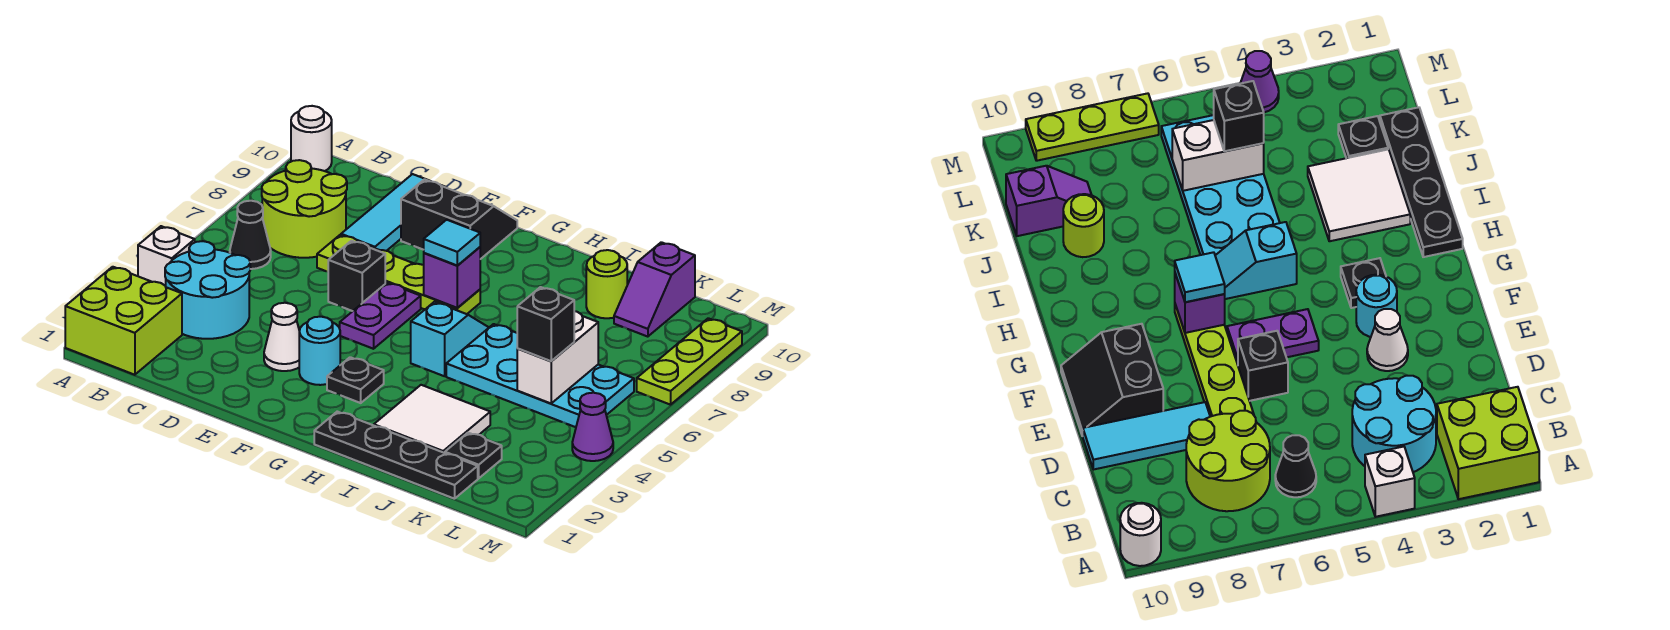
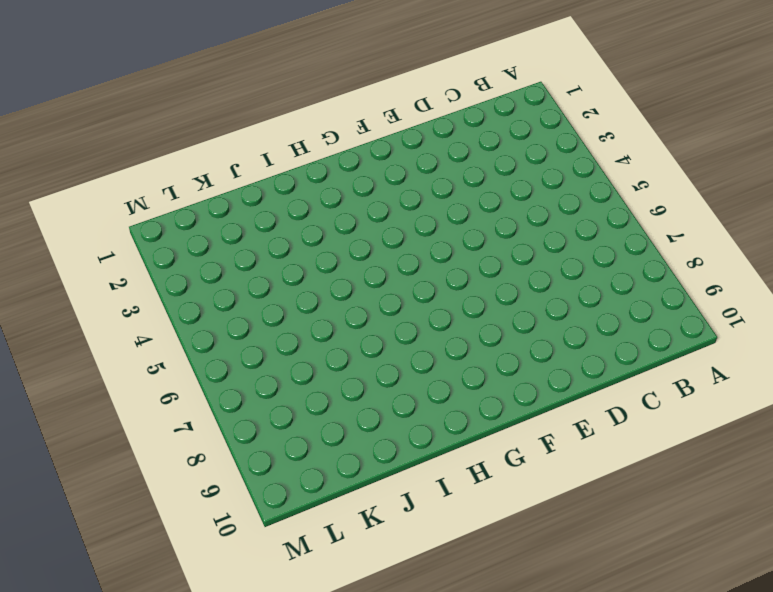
none -> lime 2x2 brick [65,267,182,375]
none -> white 1x1 brick [138,226,195,286]
none -> white 1x1 round brick [291,106,332,171]

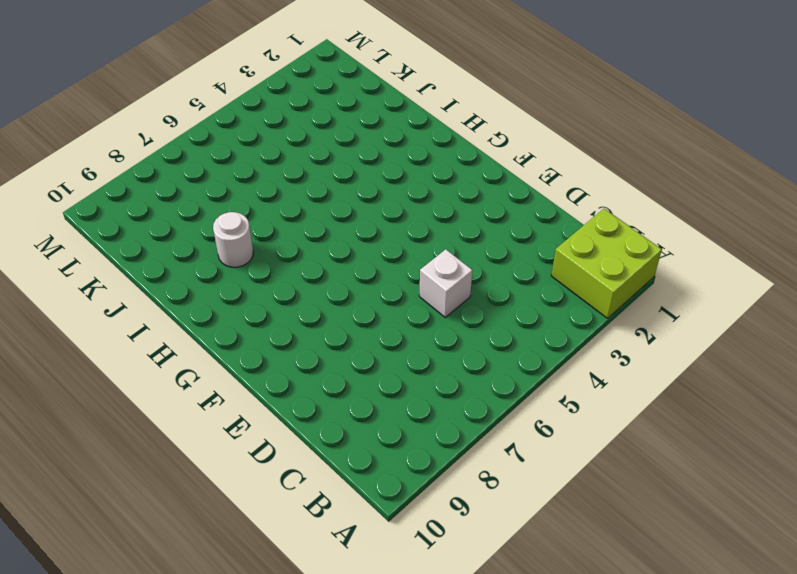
white 1x1 brick [419,249,472,317] -> white 1x1 brick moved to [138,226,195,286]
white 1x1 round brick [213,212,253,267] -> white 1x1 round brick moved to [291,106,332,171]
none -> cyan 2x2 round brick [165,241,250,339]
none -> black 1x1 cone [230,201,271,269]
none -> lime 2x2 round brick [262,160,347,258]

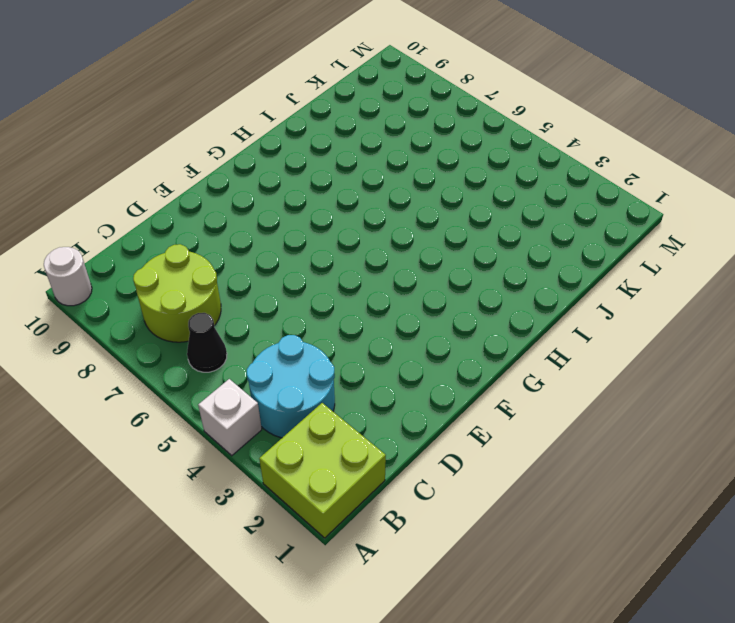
none -> lime 1x4 plate [317,235,480,314]
none -> cyan 1x3 tile [341,174,445,251]
none -> white 1x1 cone [264,303,299,371]

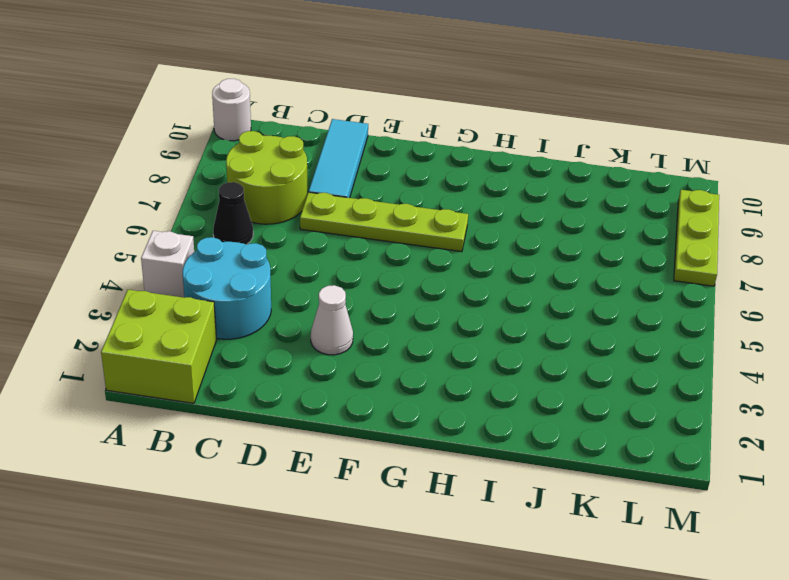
none -> black 1x1 brick [328,241,385,311]
none -> black 2x2 slope [401,179,517,259]
none -> cyan 1x1 round brick [299,317,340,385]

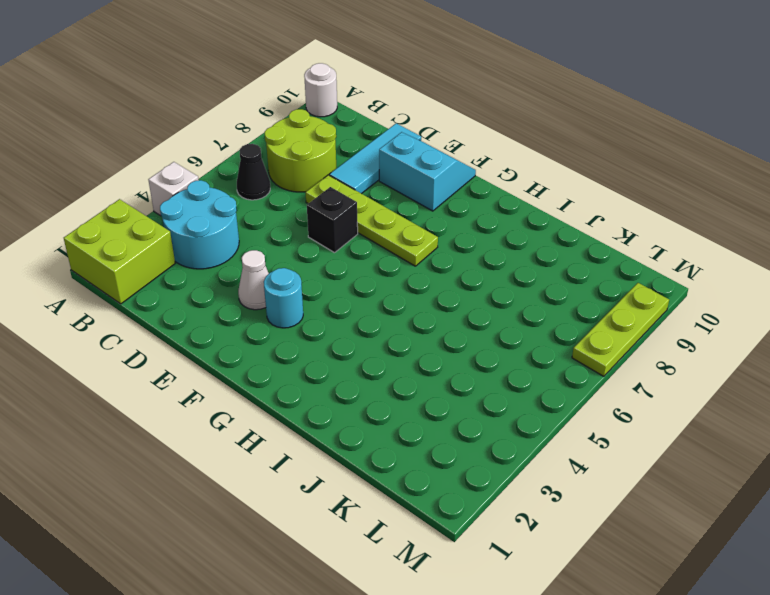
cyan 2x2 slope [379,132,476,211] -> black 2x2 slope [401,179,517,259]
none -> purple 1x2 plate [340,283,421,349]
none -> black 1x1 plate [327,357,384,403]
none -> black 1x4 plate [314,412,478,499]

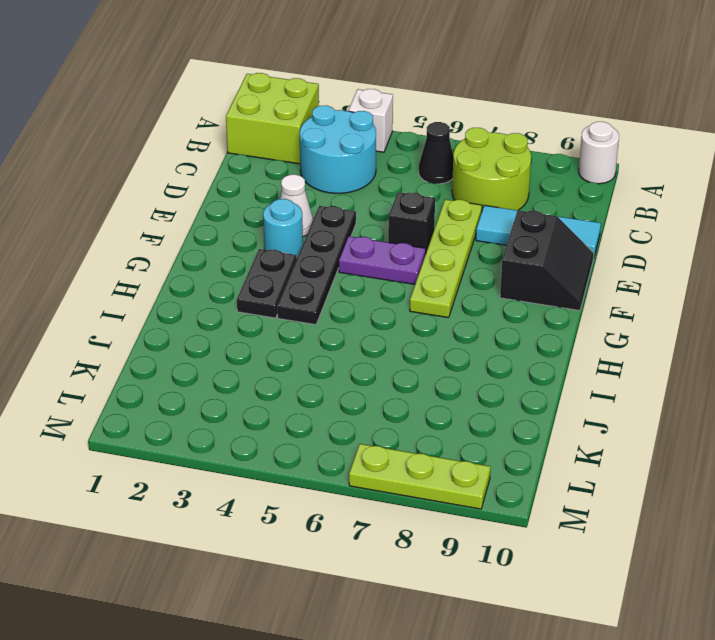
black 1x4 plate [277,206,356,325] -> black 1x4 plate moved to [314,412,478,499]
black 1x2 plate [237,249,297,318] -> black 1x1 plate [327,357,384,403]
none -> cyan 1x2 slope [411,302,489,376]
none -> white 2x2 tile [374,385,490,453]
none -> cyan 2x4 plate [446,324,634,427]

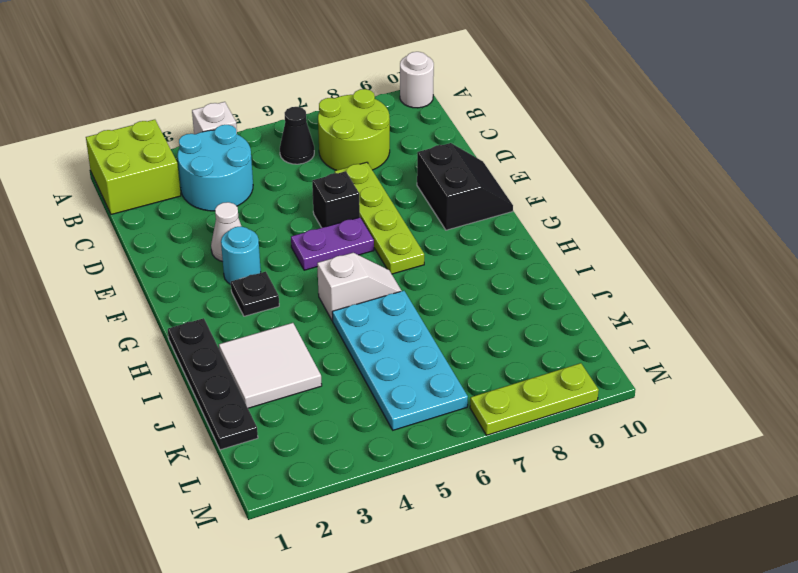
white 1x2 slope [317,253,402,321] -> cyan 1x2 slope [411,302,489,376]
none -> cyan 1x3 tile [341,174,445,251]
none -> lime 1x1 round brick [586,250,627,318]
none -> black 1x1 plate [445,433,502,478]

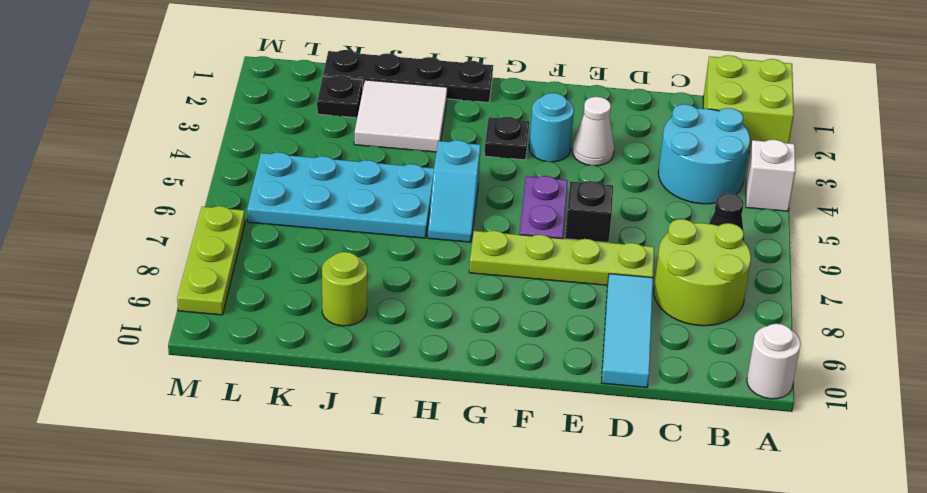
none -> black 2x2 slope [401,179,517,259]
none -> purple 1x2 slope [614,242,695,337]
none -> purple 1x1 cone [572,393,613,461]

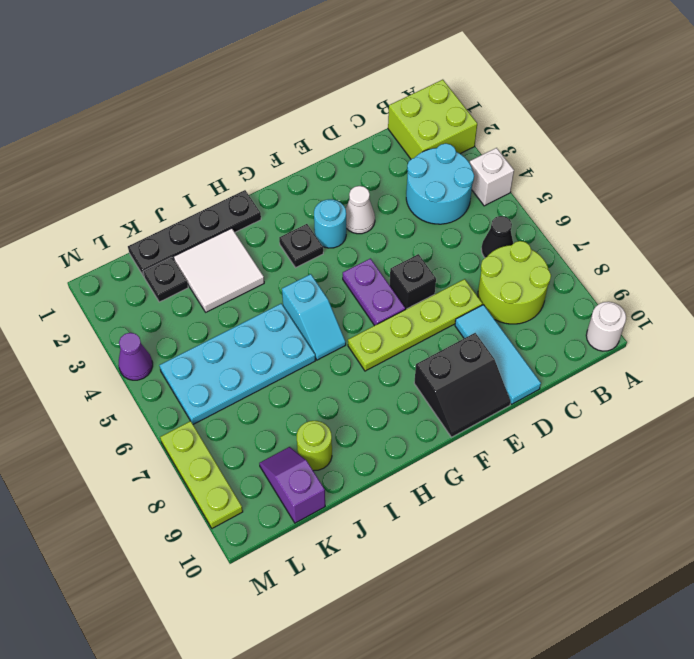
none -> purple 1x1 brick [424,247,480,308]
none -> white 1x2 brick [517,311,598,404]
none -> cyan 1x1 tile [424,220,480,266]

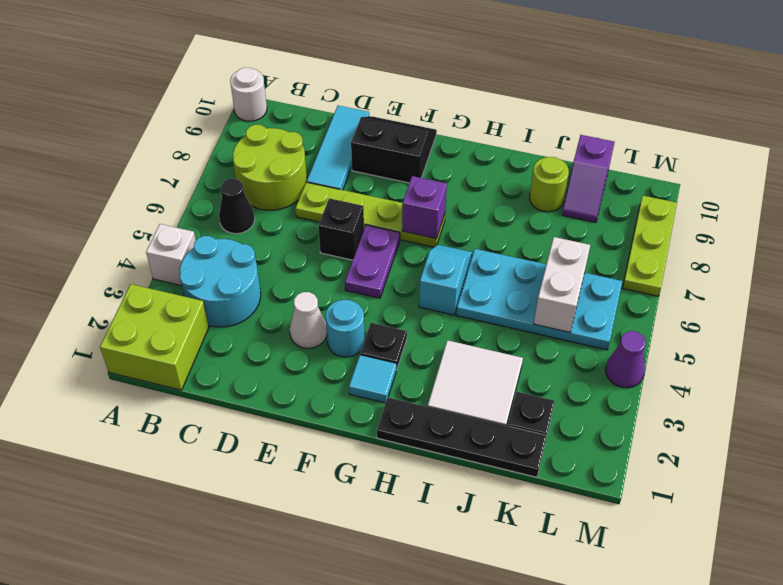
cyan 1x1 tile [349,355,396,403] -> cyan 1x1 tile moved to [424,220,480,266]
none -> black 1x1 brick [517,287,574,361]

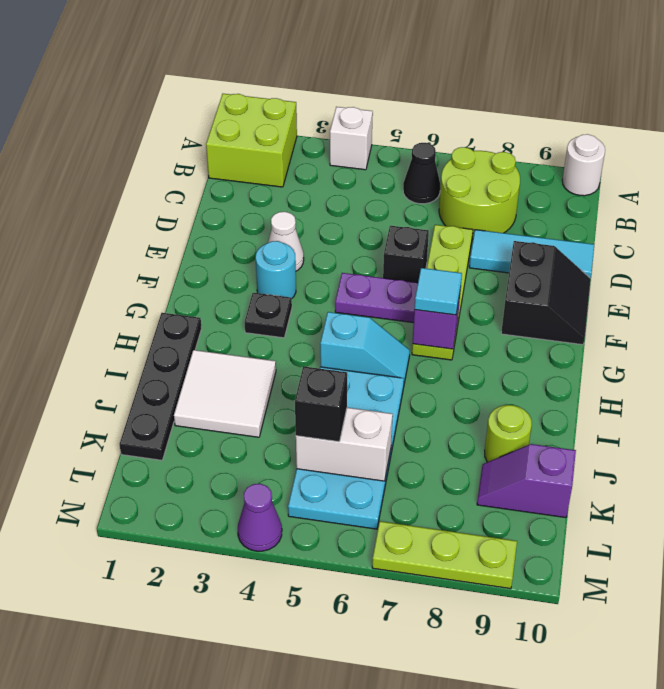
none -> cyan 2x2 round brick [165,241,250,339]
none -> black 1x1 plate [445,433,502,478]

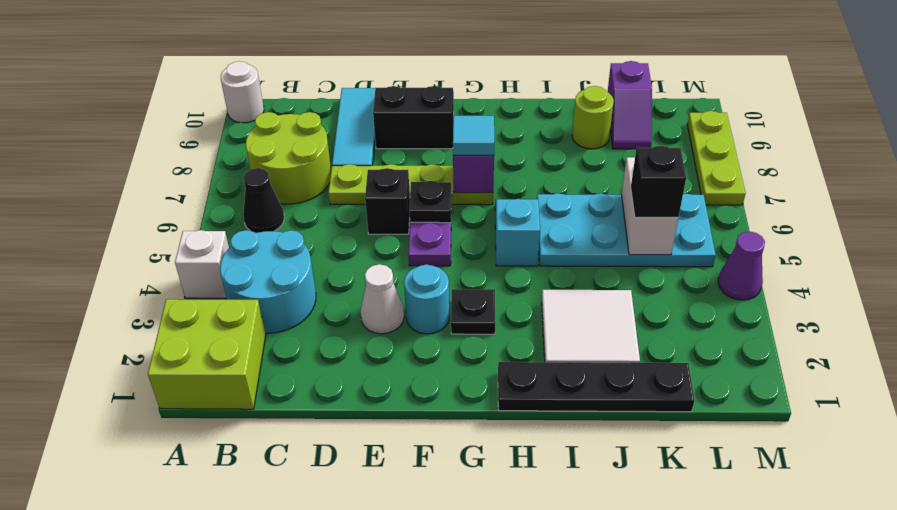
black 1x1 plate [409,181,451,223] -> black 1x1 plate moved to [445,433,502,478]

